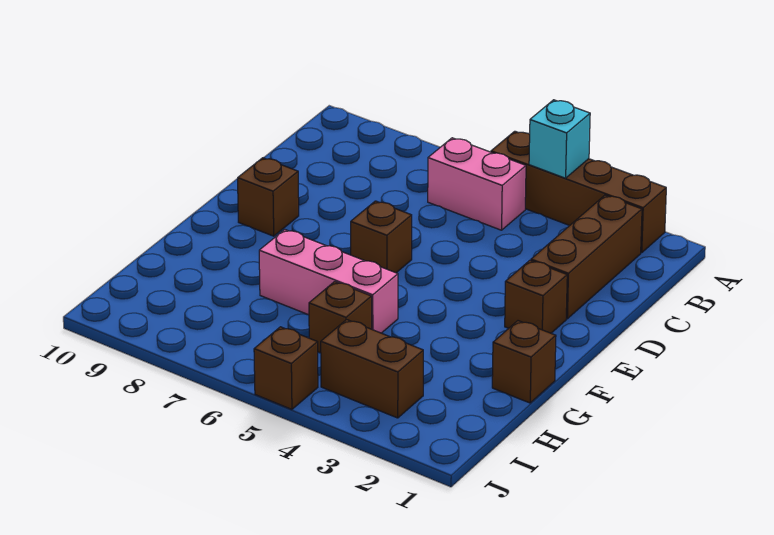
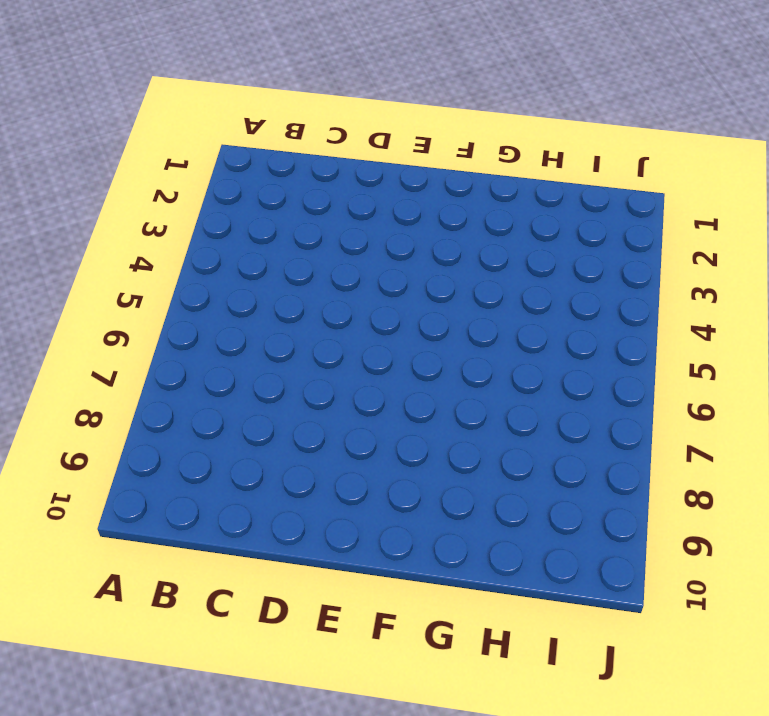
none -> brown 1x4 brick [491,131,666,253]
none -> brown 1x3 brick [531,195,642,319]
none -> pink 1x2 brick [428,138,526,230]

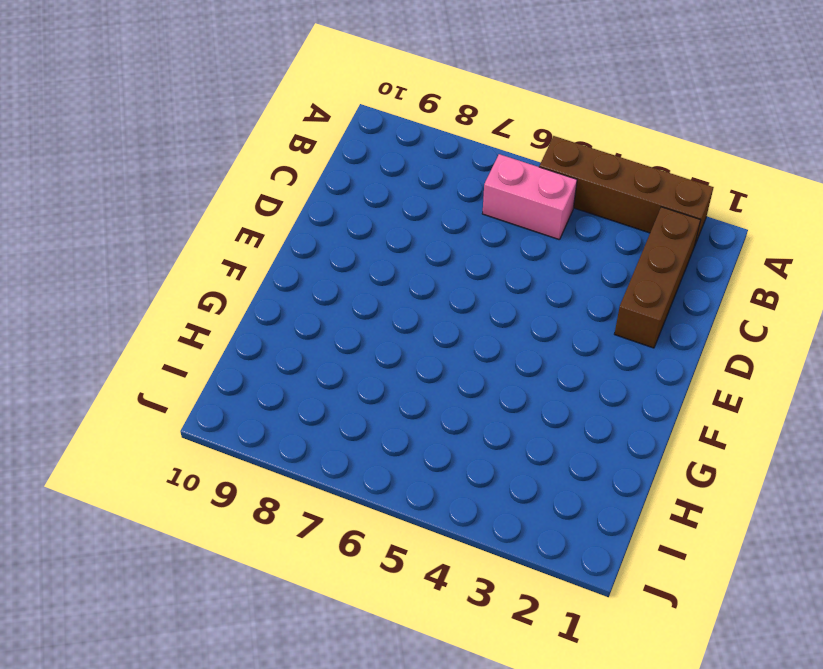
none -> brown 1x1 brick [505,260,567,333]
none -> brown 1x1 brick [351,201,412,273]
none -> brown 1x1 brick [238,158,299,236]

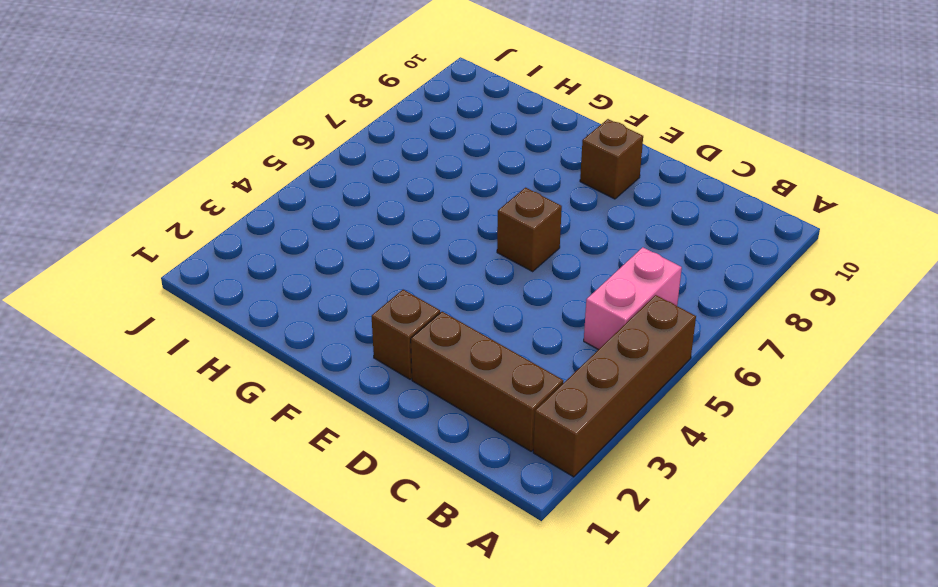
none -> brown 1x1 brick [492,321,556,403]
none -> pink 1x3 brick [259,230,398,333]
none -> brown 1x1 brick [309,282,372,353]

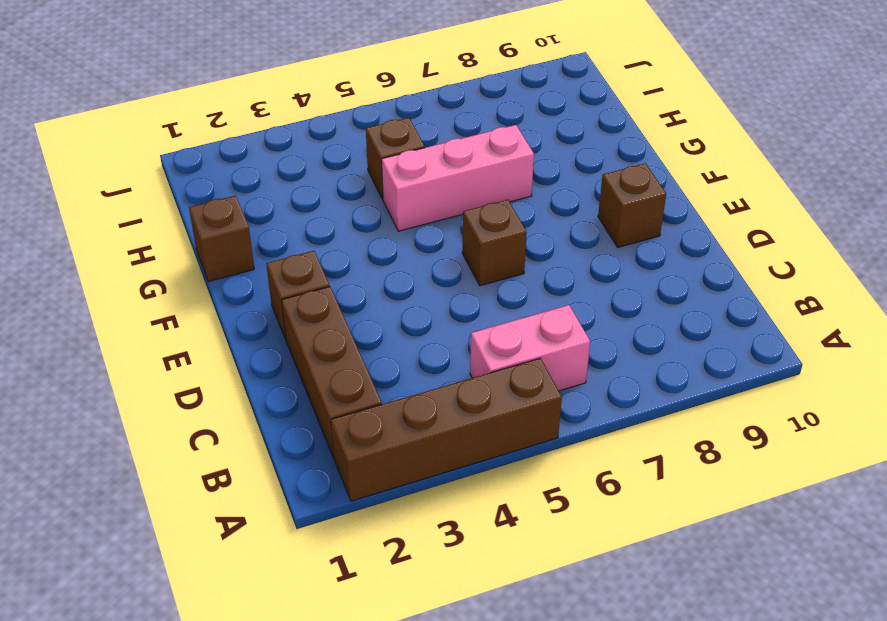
none -> brown 1x2 brick [321,320,423,418]
none -> brown 1x1 brick [254,327,318,409]
none -> cyan 1x1 brick [529,100,590,178]

